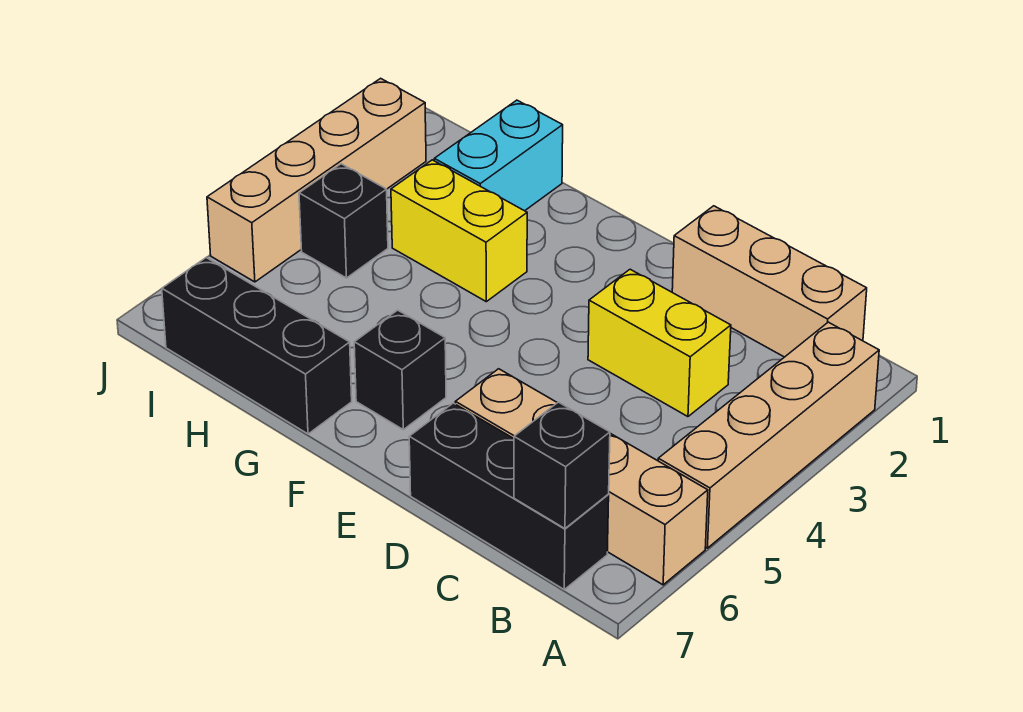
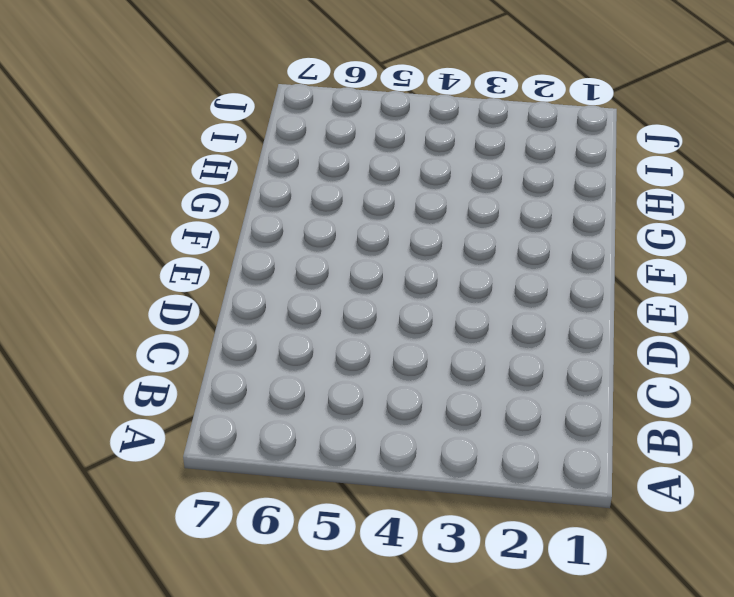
none -> tan 1x4 brick [658,322,879,548]
none -> tan 1x4 brick [455,369,708,585]
none -> tan 1x3 brick [672,206,867,357]

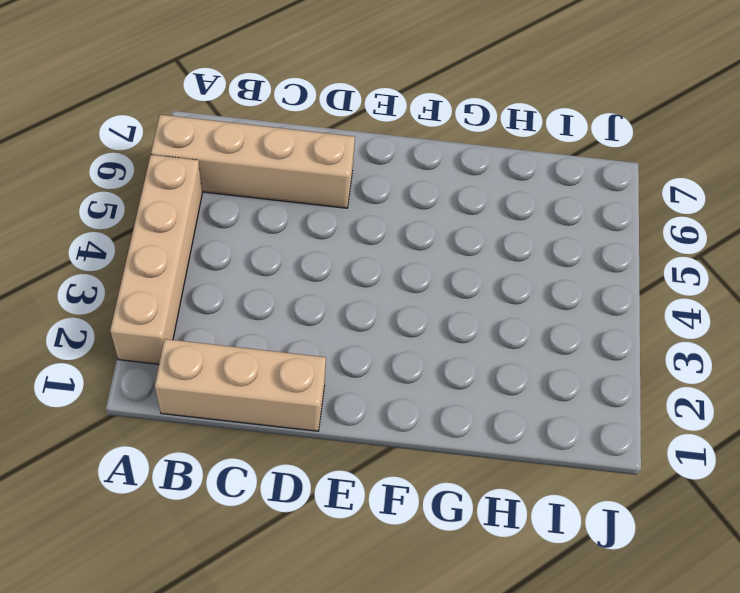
none -> black 1x3 brick [409,403,609,589]
none -> yellow 1x2 brick [588,269,731,417]
none -> black 1x1 brick [354,310,446,430]

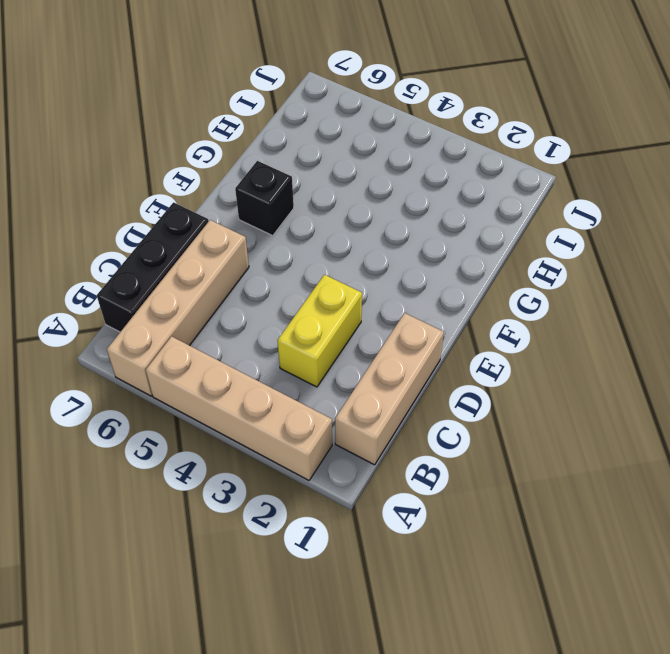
none -> yellow 1x2 brick [391,160,527,302]
none -> black 1x3 brick [162,258,352,434]
none -> cyan 1x2 brick [434,100,563,211]

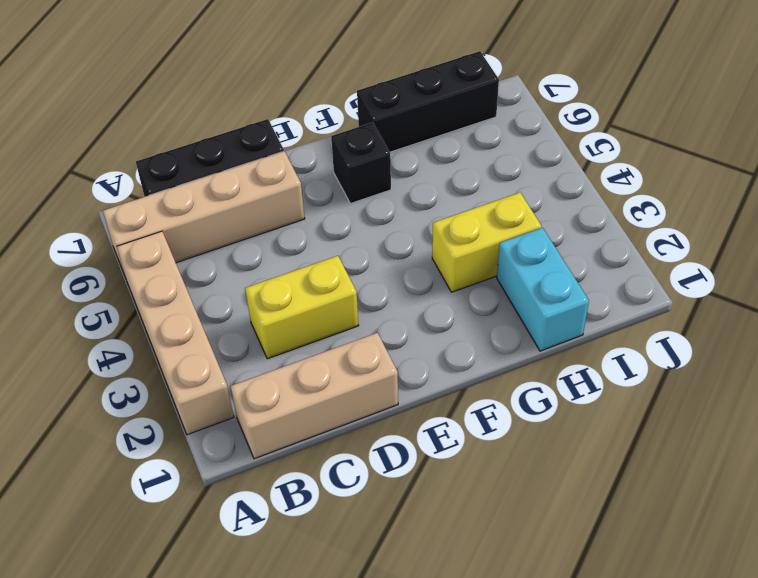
none -> black 1x1 brick [299,164,388,278]
none -> tan 1x4 brick [207,78,426,282]
none -> black 1x1 brick [514,402,610,529]

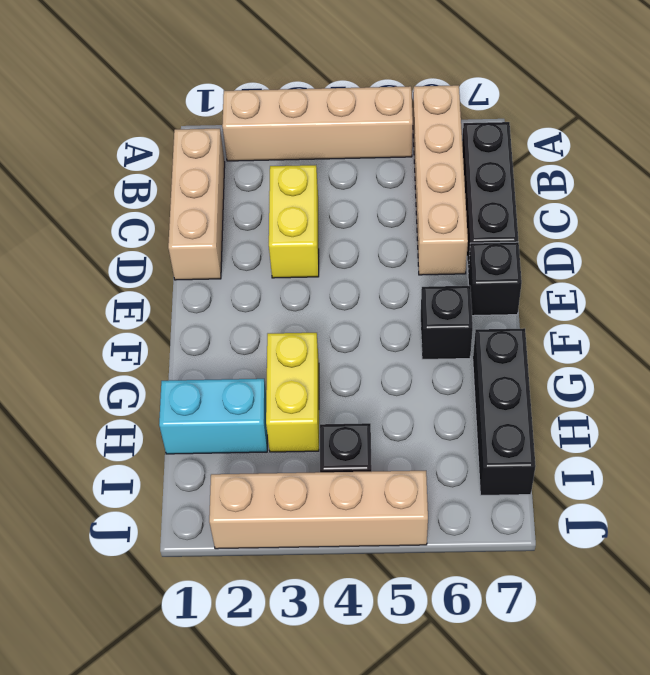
black 1x1 brick [468,242,522,316] -> black 1x1 brick moved to [514,402,610,529]

